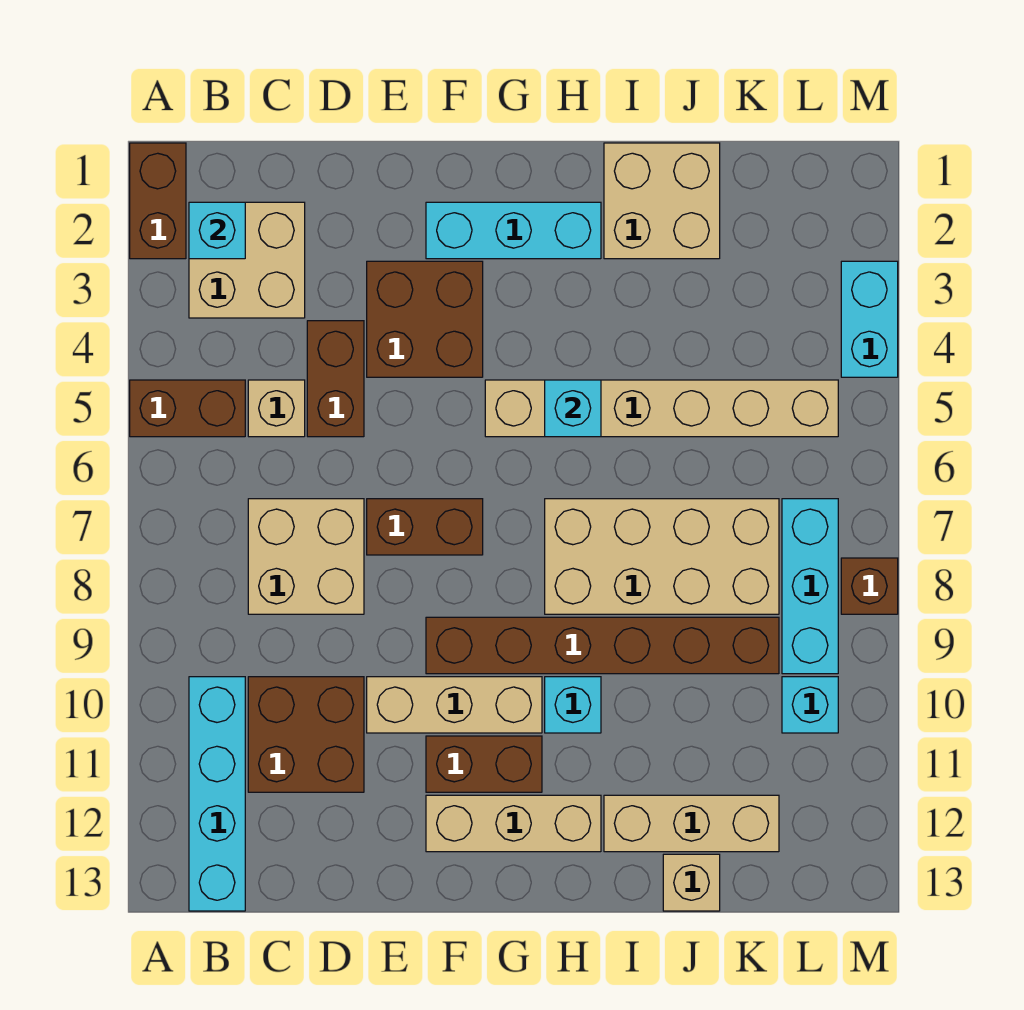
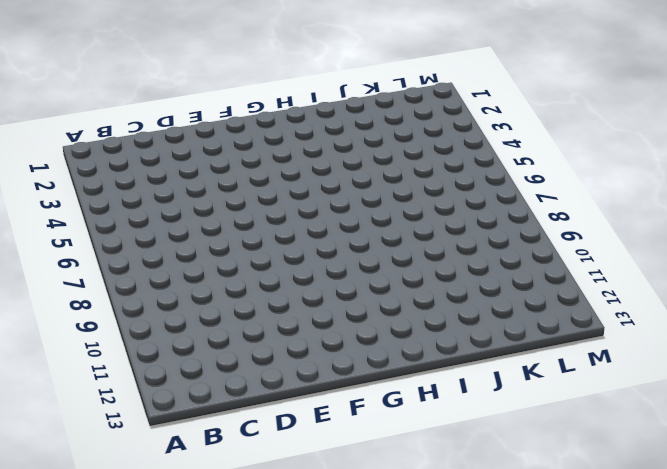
none -> brown 1x2 brick [130,143,186,259]
none -> brown 1x2 brick [130,380,245,437]
none -> tan 2x2 brick [189,202,305,318]

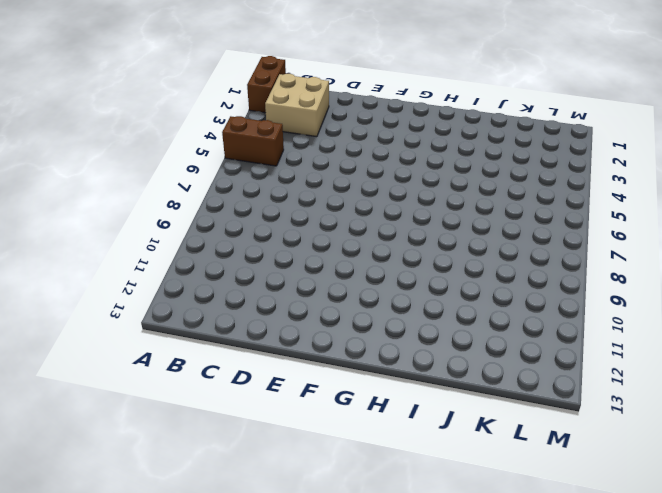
none -> cyan 1x4 brick [189,677,245,911]
none -> tan 1x1 brick [248,380,305,437]
none -> tan 2x2 brick [248,499,364,614]

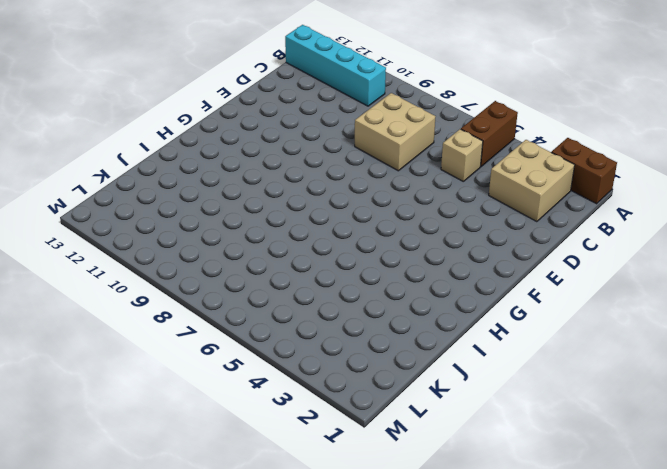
none -> brown 2x2 brick [248,677,364,792]
none -> brown 1x2 brick [307,321,364,437]
none -> brown 2x2 brick [367,261,483,377]

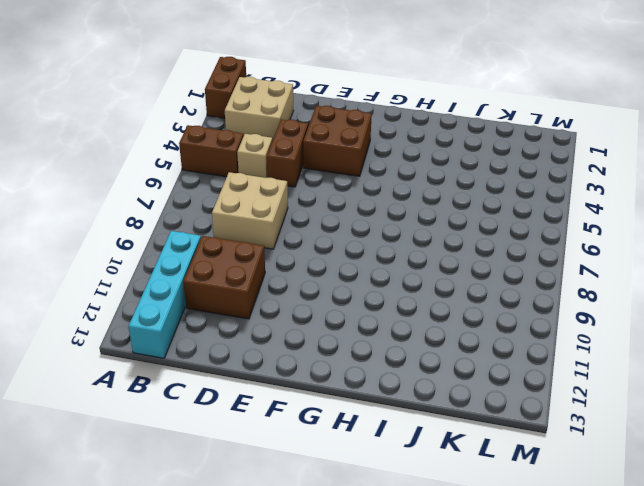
none -> brown 1x2 brick [367,499,483,555]
none -> tan 1x3 brick [367,677,542,733]
none -> cyan 1x3 brick [426,202,601,259]

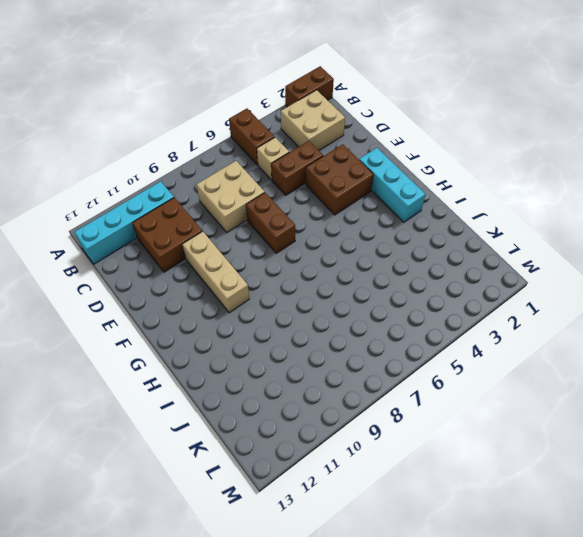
none -> brown 1x6 brick [426,617,779,674]
none -> brown 1x2 brick [426,736,542,792]
none -> tan 1x3 brick [426,795,601,852]

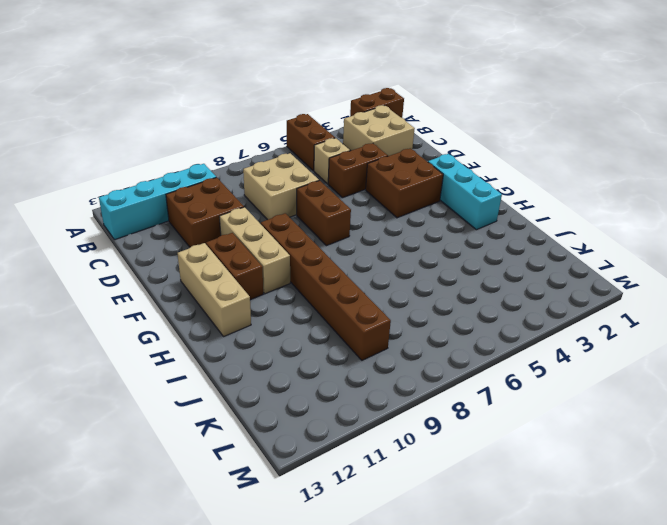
none -> tan 1x6 brick [485,380,838,437]
none -> tan 2x4 brick [545,499,779,614]
none -> cyan 1x1 brick [545,677,601,733]

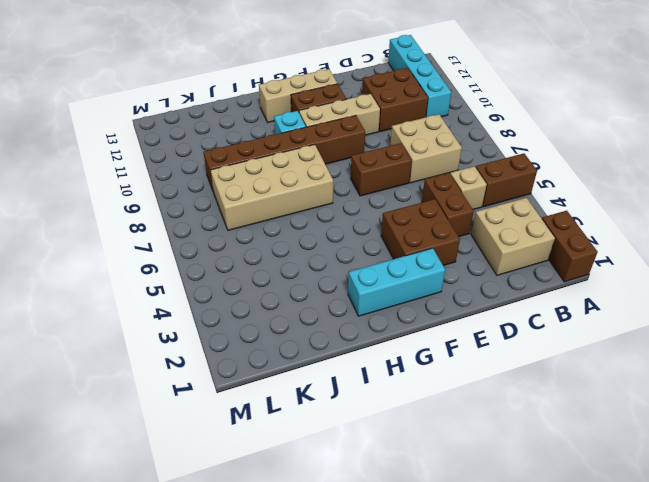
none -> tan 1x6 brick [485,380,838,437]
none -> tan 2x2 brick [604,143,720,259]
none -> tan 1x3 brick [604,795,779,852]

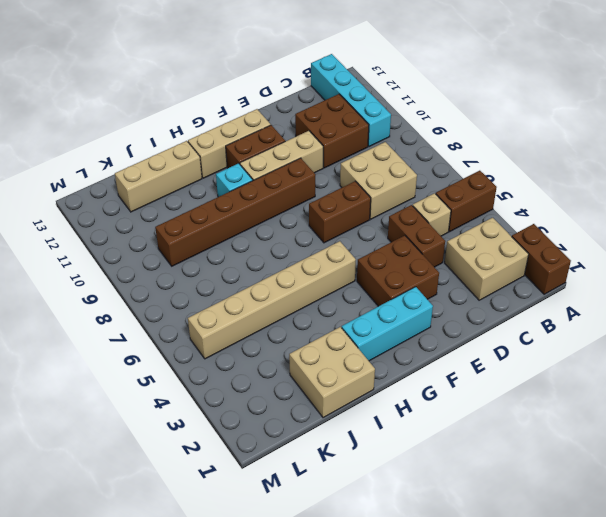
none -> tan 2x4 brick [545,499,779,614]
none -> tan 1x1 brick [663,854,720,911]
none -> cyan 1x3 brick [782,499,838,674]

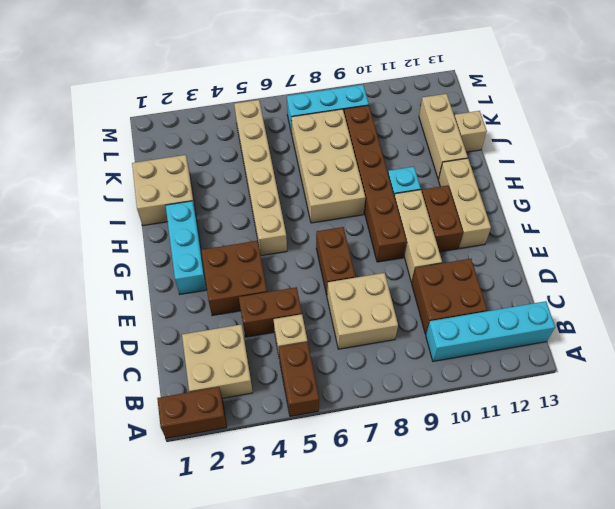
none -> cyan 1x1 brick [782,677,838,733]
none -> cyan 1x2 brick [841,261,898,377]
none -> brown 1x1 brick [841,558,898,614]

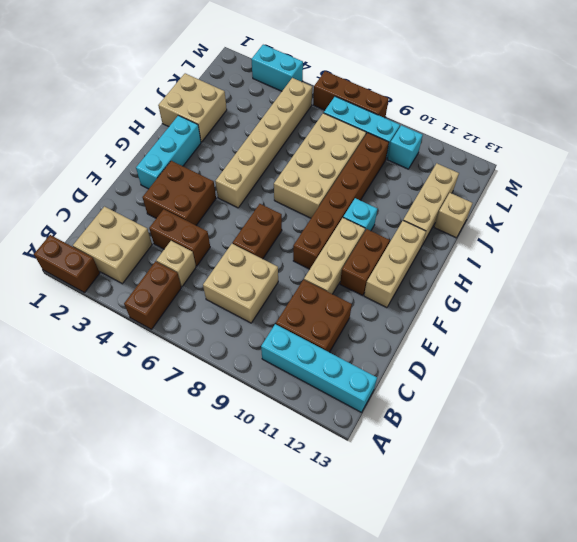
brown 1x3 brick [313,71,389,118] -> brown 1x1 brick [841,558,898,614]
none -> cyan 1x1 brick [189,202,245,259]
none -> cyan 1x1 brick [545,380,601,437]

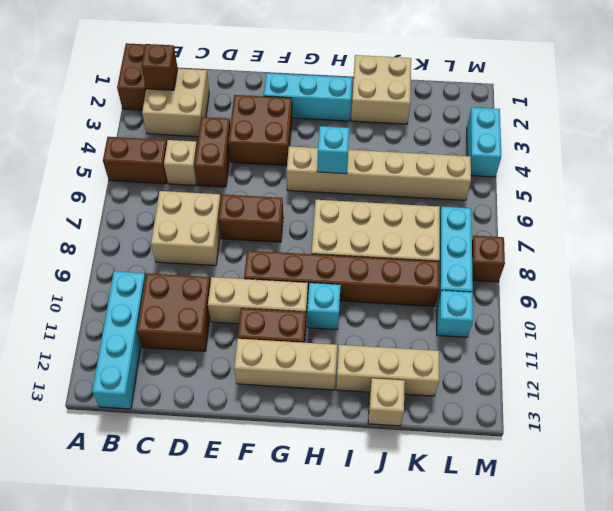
brown 1x1 brick [141,44,178,90] -> cyan 1x1 brick [189,202,245,259]

